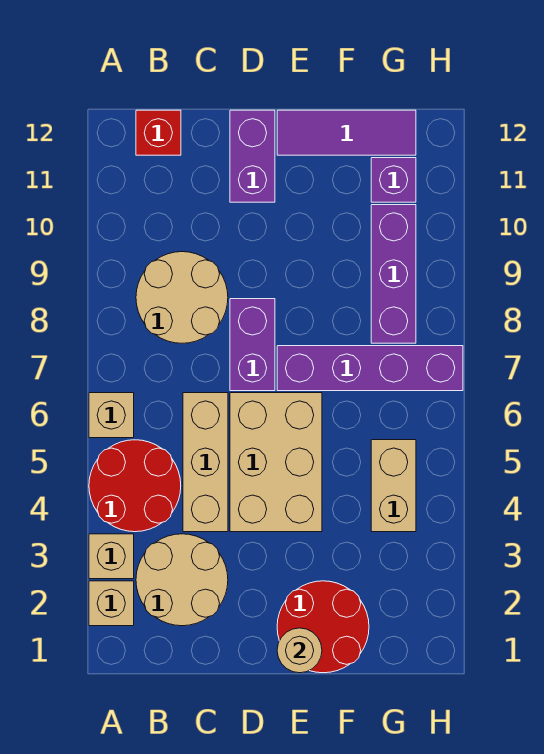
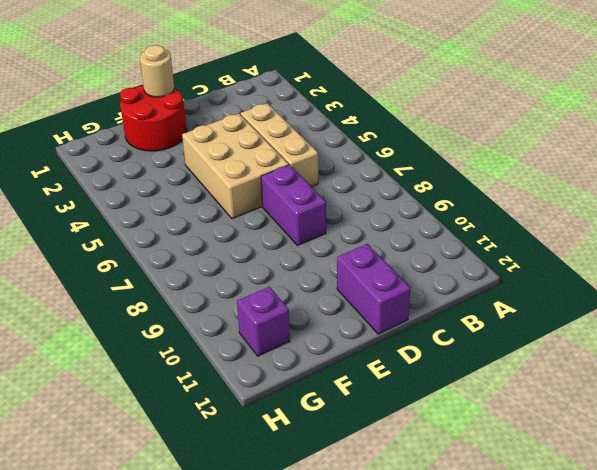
none -> tan 1x1 brick [89,581,134,626]
none -> tan 1x1 brick [89,534,134,579]
none -> red 2x2 round brick [89,440,181,532]

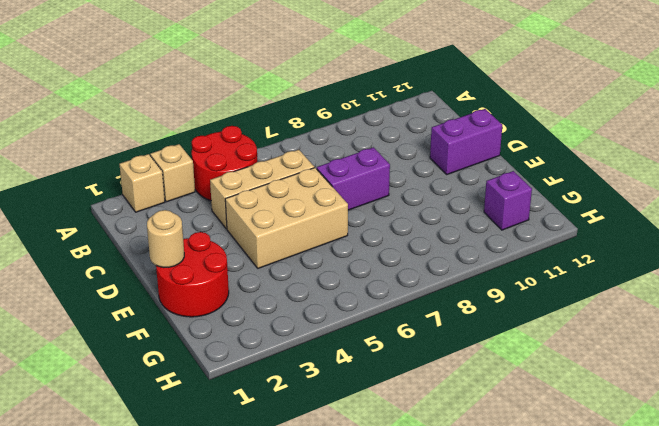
none -> tan 1x1 brick [89,393,134,438]
none -> tan 2x2 round brick [136,534,228,626]
none -> tan 2x2 round brick [136,252,228,343]

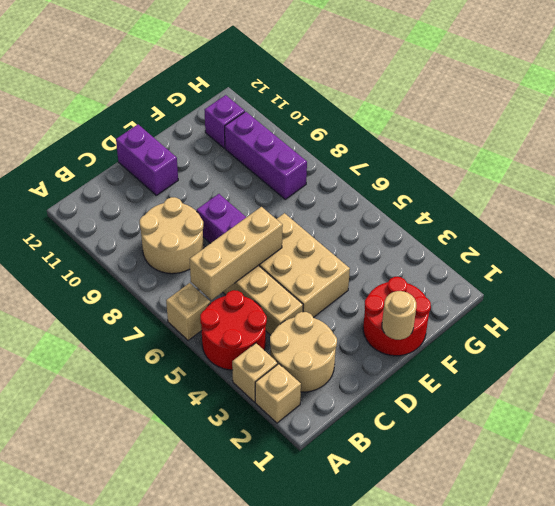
tan 1x3 brick [190,207,283,300] -> none
none -> red 1x1 brick [136,110,181,155]
none -> purple 1x4 brick [277,346,463,391]
none -> purple 1x3 tile [277,110,416,155]

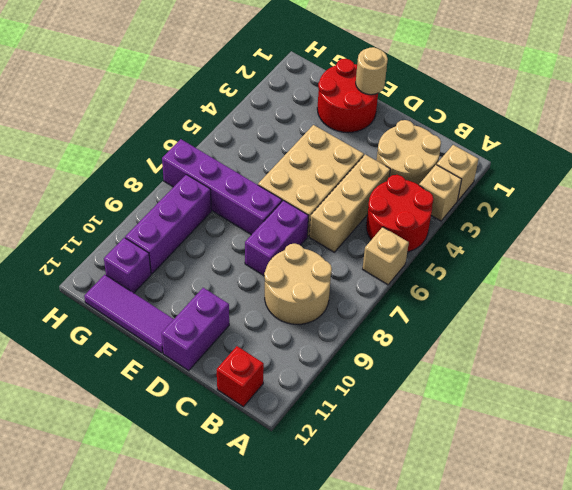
none -> tan 1x2 brick [371,440,416,532]

